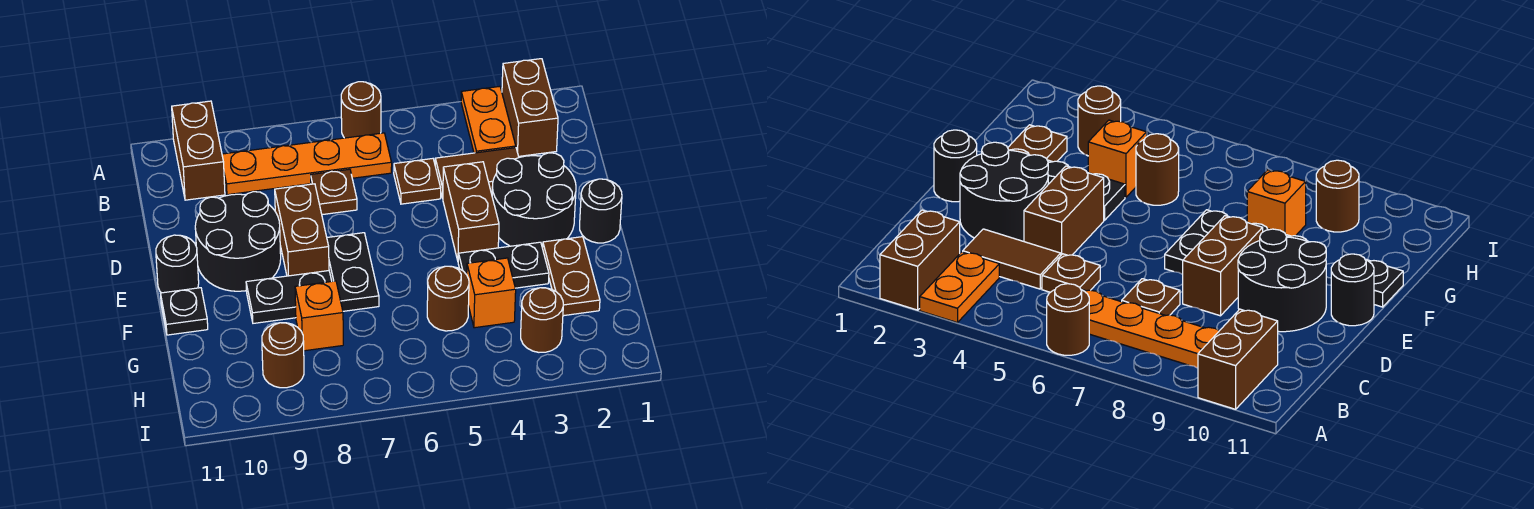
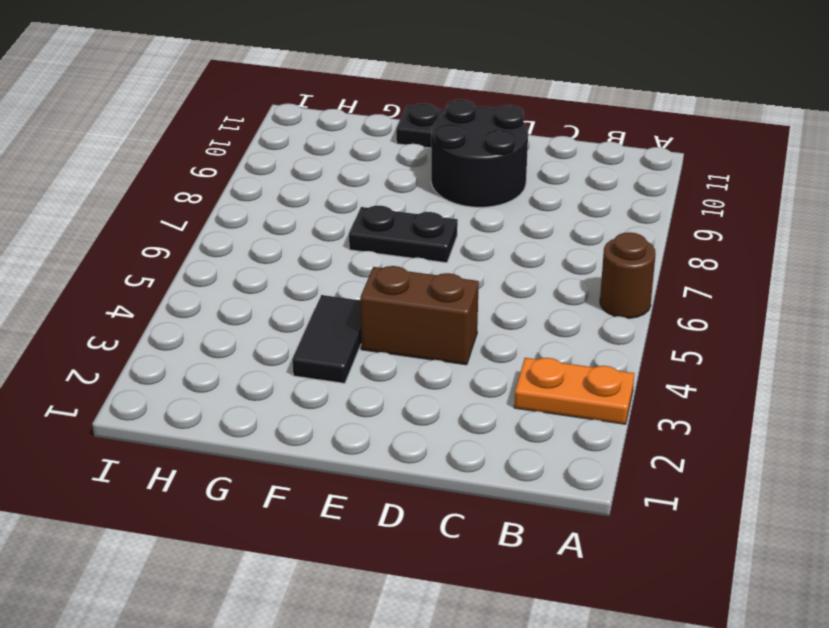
black 1x2 tile [292,295,361,383] -> black 1x2 plate [458,242,549,288]
none -> brown 1x2 brick [502,59,558,156]
none -> brown 1x2 brick [172,101,225,200]
none -> orange 1x4 plate [222,133,392,195]

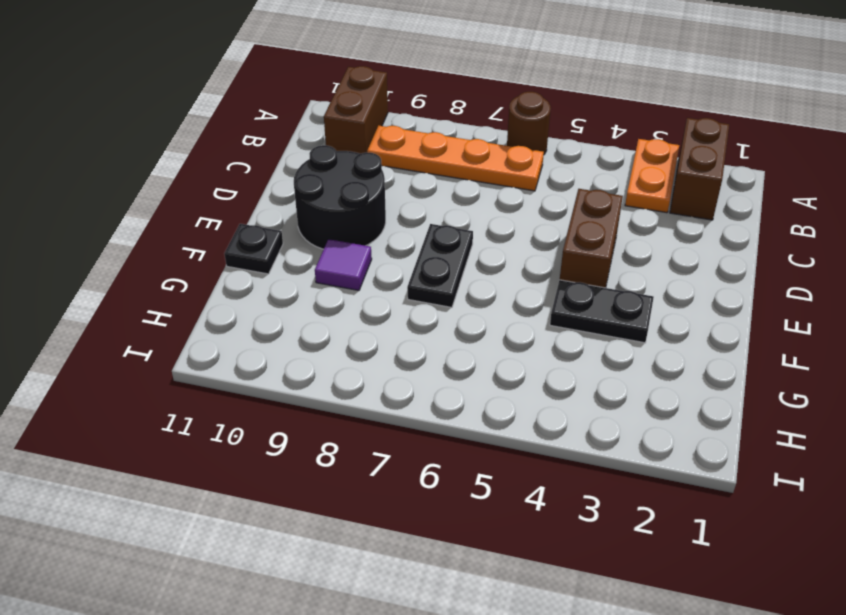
purple 1x1 tile [315,239,372,290] -> black 1x2 plate [246,271,332,323]
none -> brown 1x2 tile [435,148,519,198]
none -> brown 1x1 plate [394,159,441,204]
none -> brown 1x1 plate [311,169,357,215]

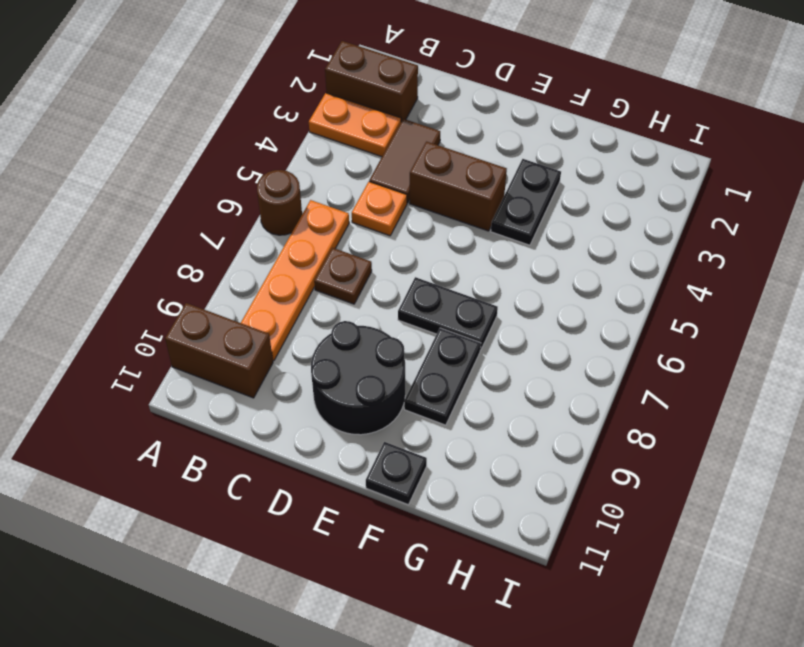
orange 1x1 plate [352,182,407,236] -> brown 1x1 plate [394,159,441,204]
none -> black 2x2 round brick [492,153,576,248]
none -> brown 1x2 brick [275,184,329,276]
none -> black 1x1 round brick [580,179,622,243]

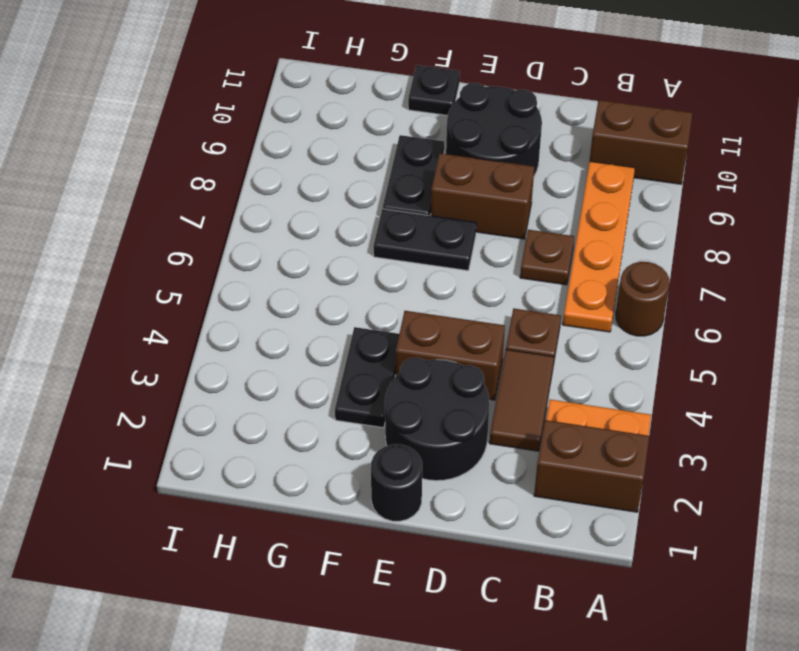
none -> black 1x1 round brick [156,235,199,293]
none -> brown 1x2 plate [543,237,600,316]
none -> orange 1x1 brick [467,258,516,328]

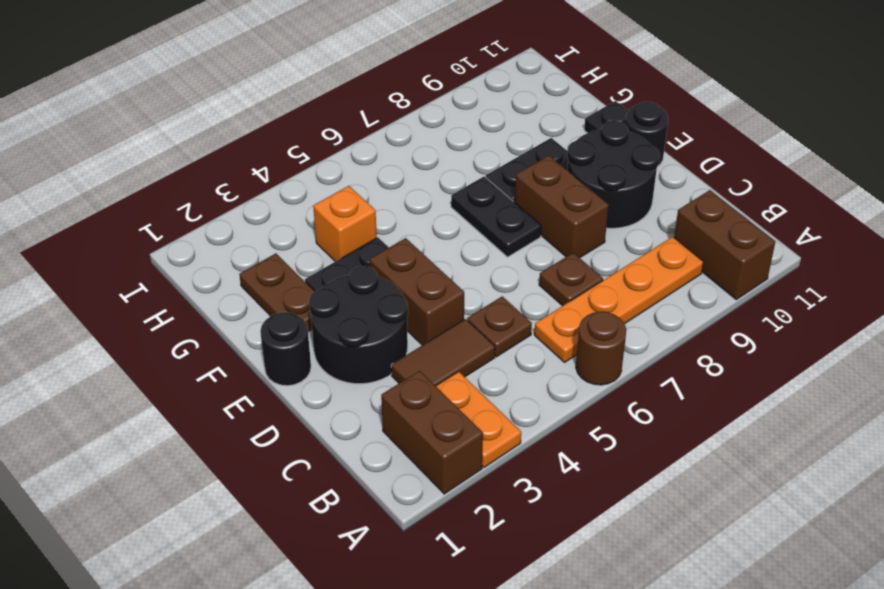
none -> brown 1x1 round brick [427,266,469,331]
none -> orange 1x1 brick [295,281,343,351]
none -> brown 1x1 round brick [521,288,563,352]

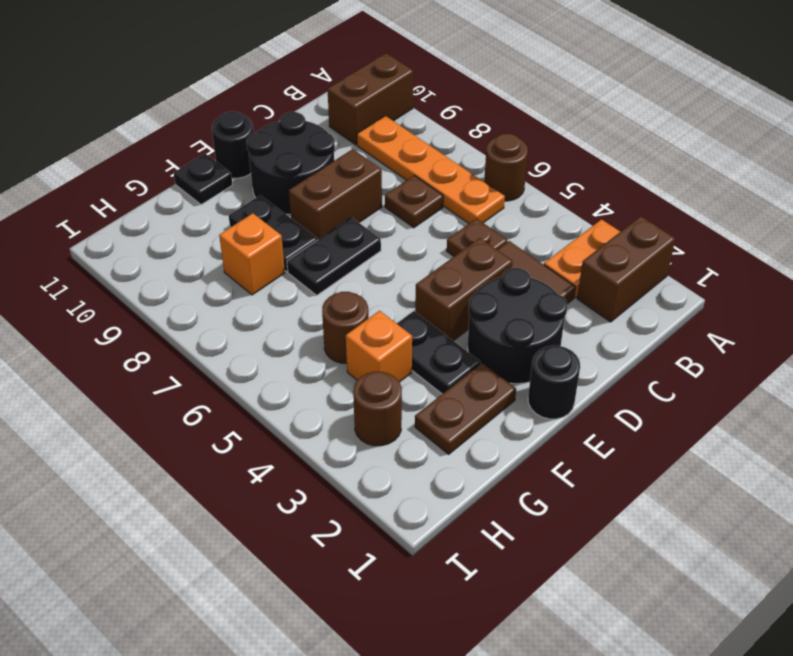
none -> brown 1x1 round brick [262,323,304,388]

